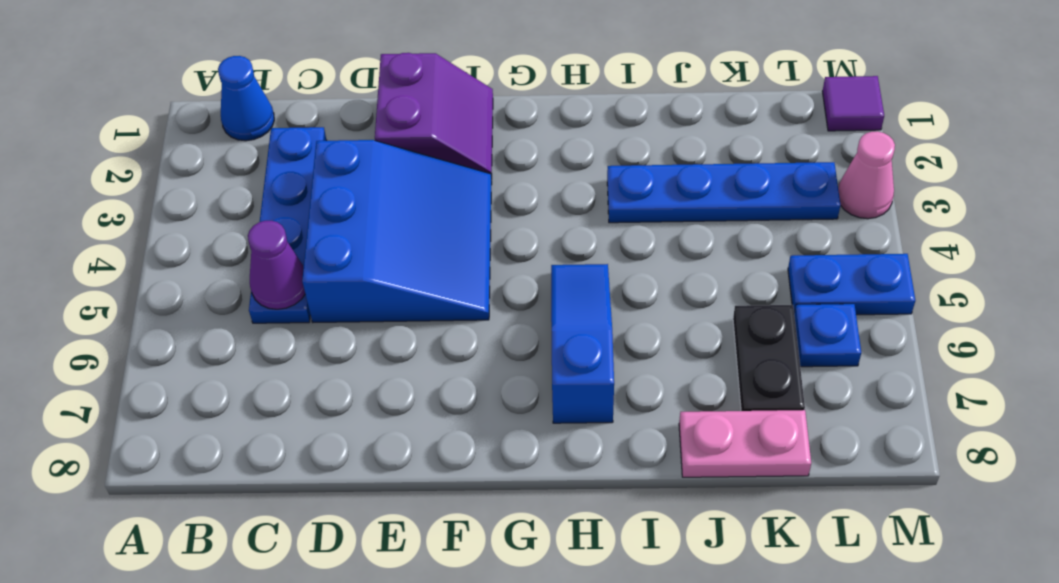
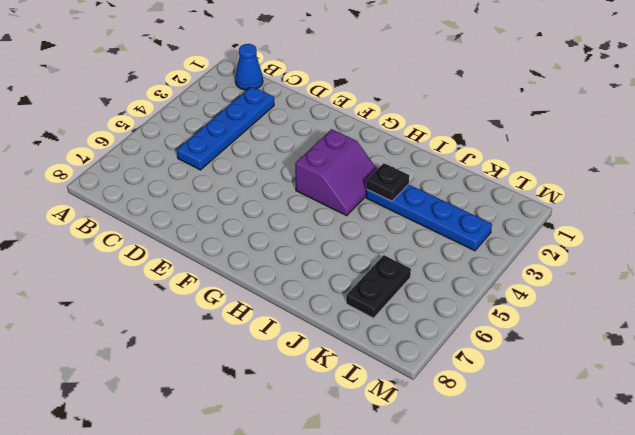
purple 2x2 slope [295,129,377,216] -> purple 2x2 slope moved to [375,53,493,178]
black 1x1 plate [366,163,409,201] -> none
none -> blue 3x3 slope [302,140,492,322]
none -> blue 1x3 slope [551,264,614,423]
none -> pink 1x2 plate [679,410,811,477]

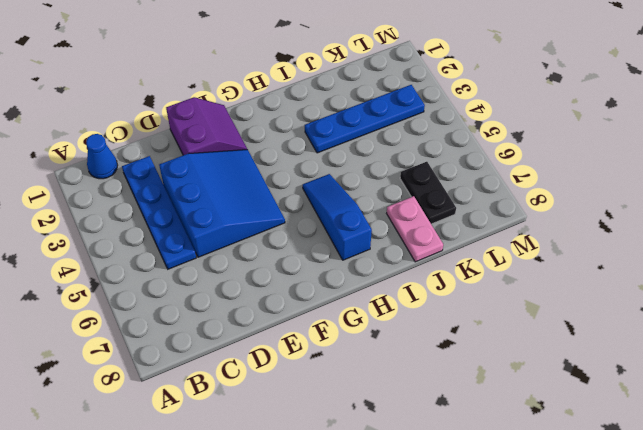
pink 1x2 plate [387,196,443,262] -> pink 1x2 plate turned to [679,410,811,477]
none -> blue 1x2 plate [788,254,915,315]
none -> blue 1x1 plate [794,304,861,367]
none -> purple 1x1 tile [822,76,884,131]

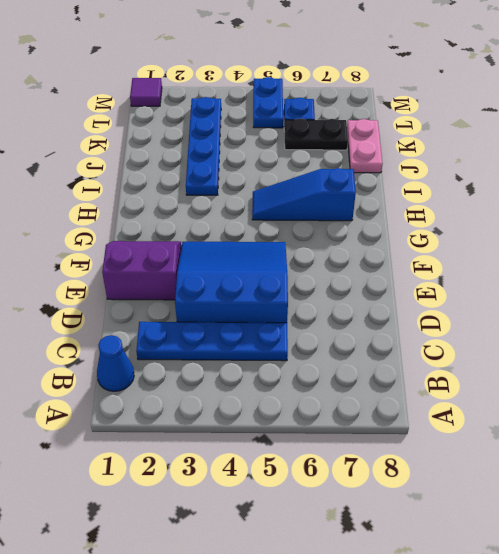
none -> pink 1x1 cone [838,131,895,219]
none -> purple 1x1 cone [248,221,305,309]

